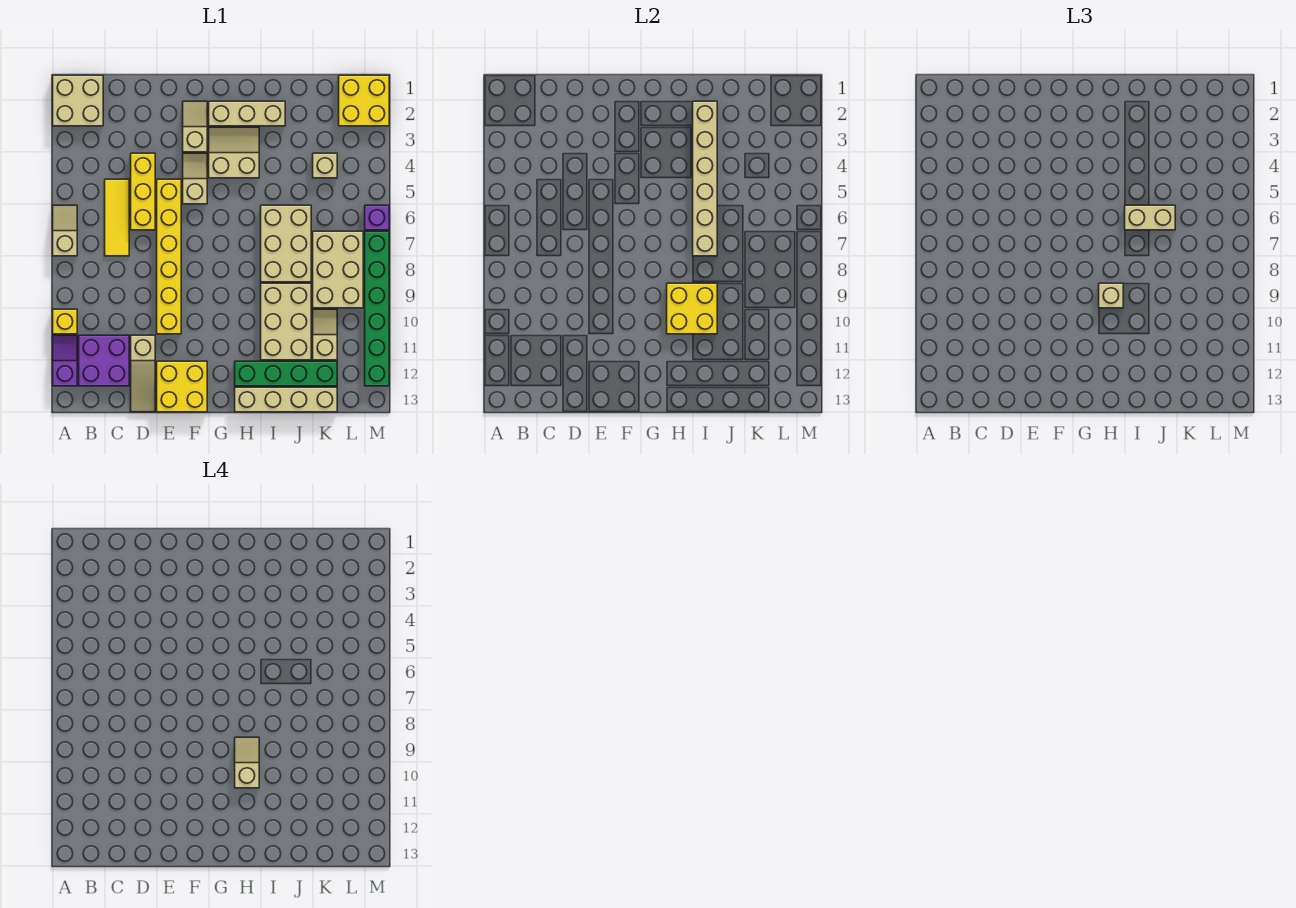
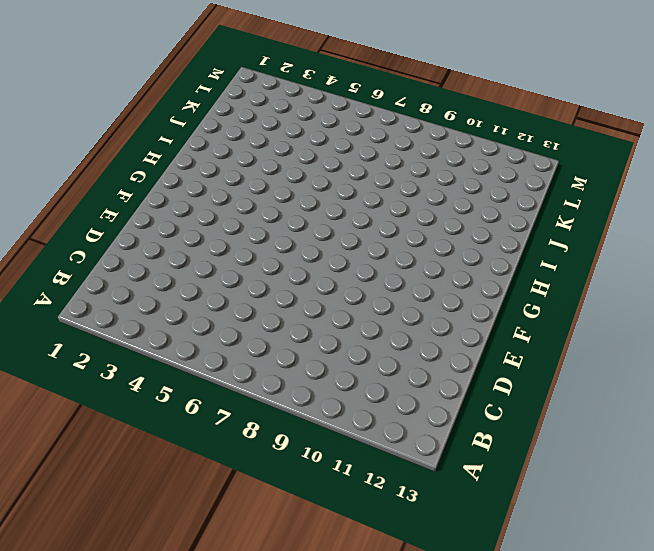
none -> tan 2x2 brick [53,75,103,126]
none -> tan 1x2 slope [53,205,77,256]
none -> yellow 1x1 brick [53,309,77,334]

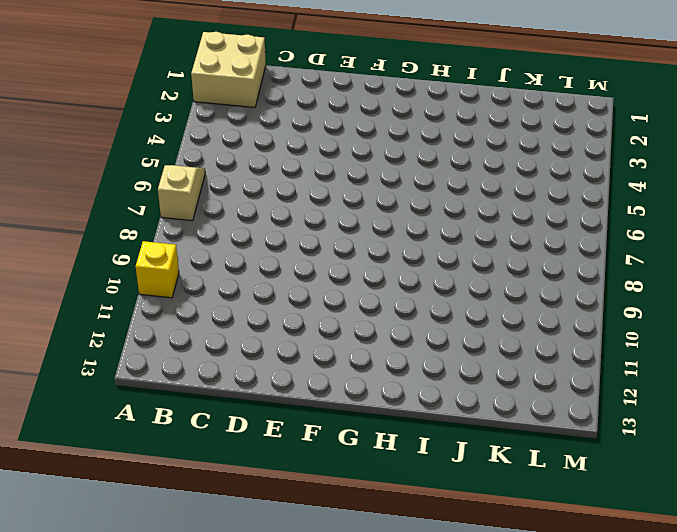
none -> purple 1x2 slope [53,335,77,386]
none -> purple 2x2 brick [79,335,129,386]
none -> yellow 1x3 tile [105,179,129,256]

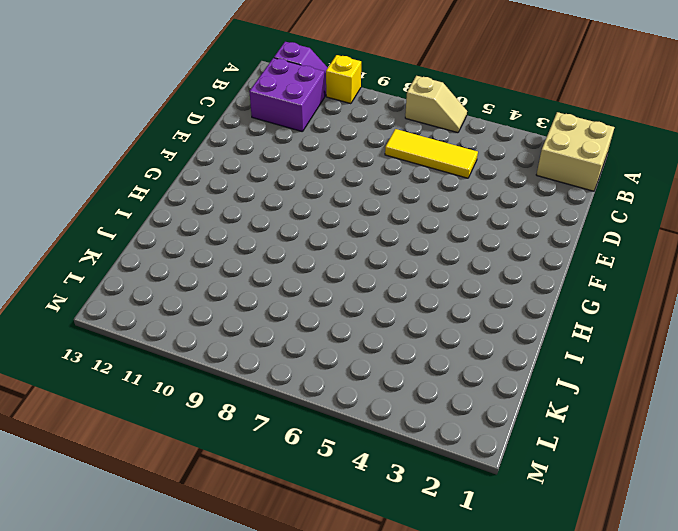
none -> yellow 1x3 brick [131,153,155,230]
none -> tan 1x3 slope [131,335,155,412]
none -> yellow 1x6 brick [157,179,181,334]

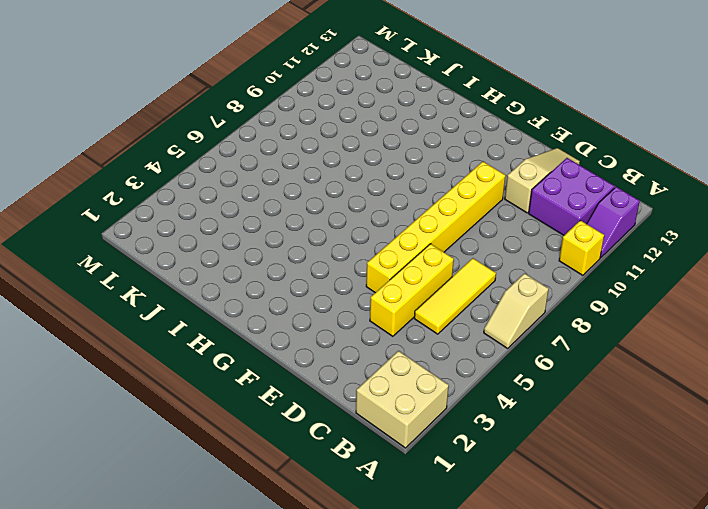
none -> yellow 2x2 brick [157,361,207,412]
none -> tan 1x2 slope [183,101,207,152]
none -> tan 1x2 slope [183,153,207,204]

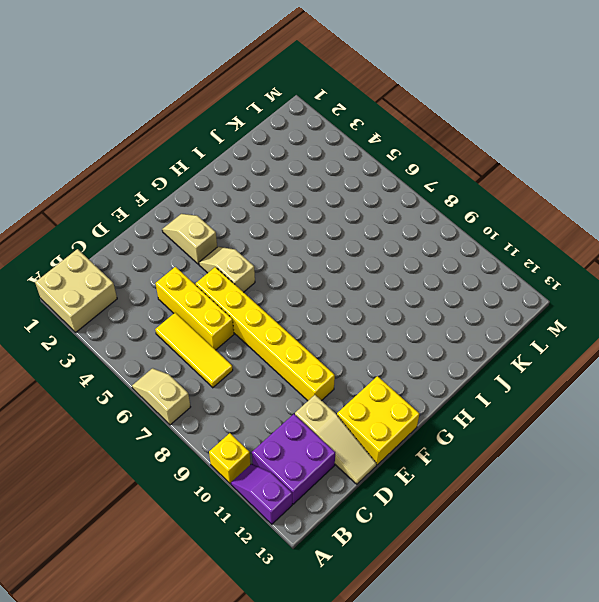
none -> tan 1x3 brick [209,101,285,126]
none -> tan 2x2 slope [209,127,259,178]
none -> green 1x4 brick [235,361,337,386]

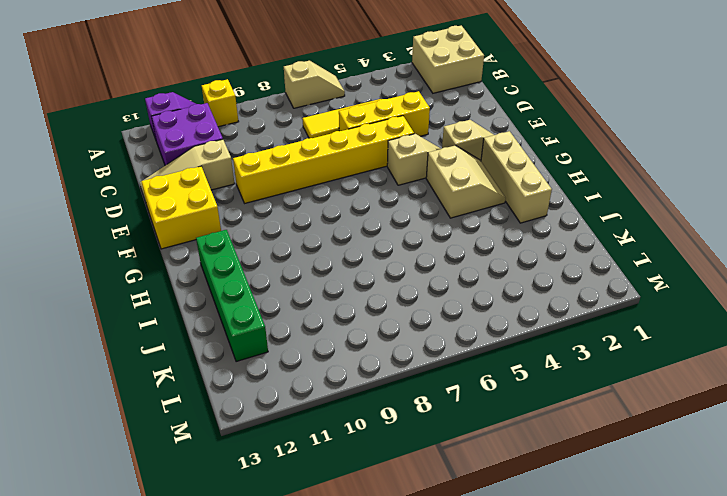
none -> tan 1x4 brick [235,387,337,412]
none -> tan 2x3 brick [261,205,311,282]
none -> tan 2x3 brick [261,283,311,360]

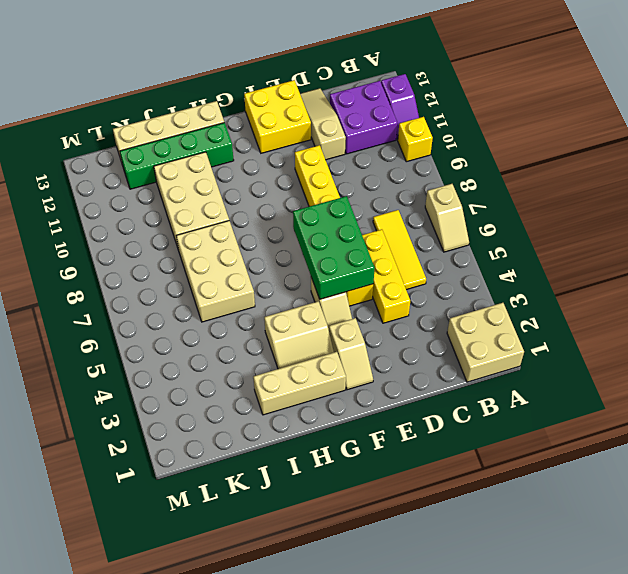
green 2x3 brick [293,196,375,299] -> none
none -> tan 1x1 brick [313,153,337,178]
none -> tan 2x3 brick [313,231,363,308]
none -> tan 1x2 slope [313,309,337,360]

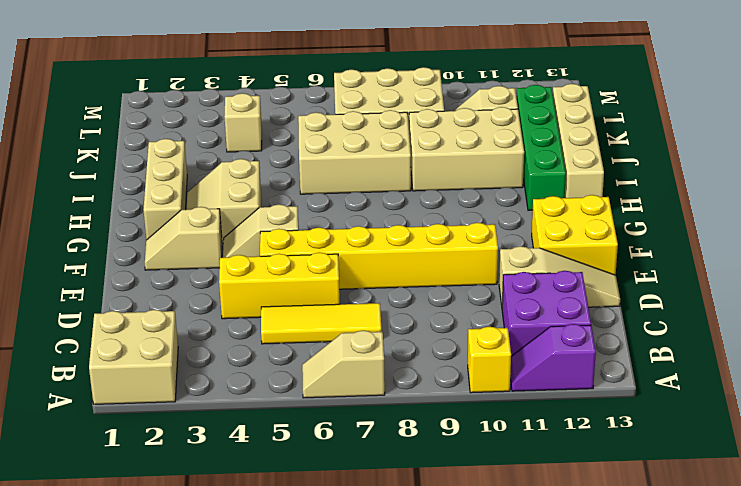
none -> yellow 2x2 brick [339,75,389,126]
none -> purple 1x1 brick [365,205,389,230]
none -> green 1x6 brick [365,231,389,386]

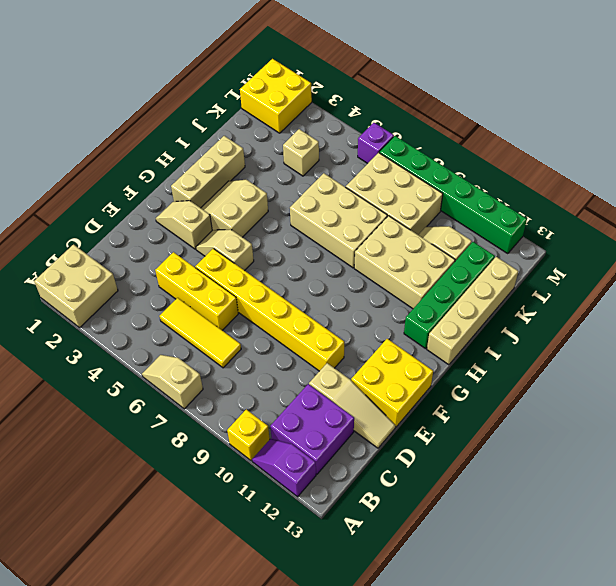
none -> yellow 2x2 brick [667,283,717,334]
none -> tan 1x6 brick [693,101,717,256]
none -> tan 1x1 brick [1099,283,1123,308]

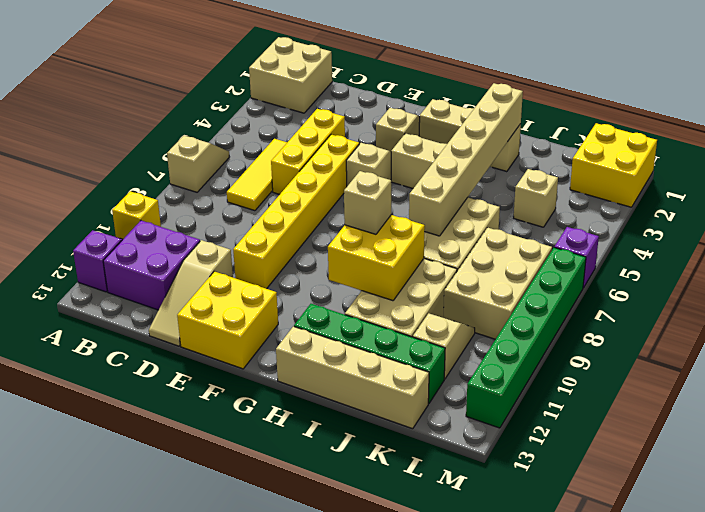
none -> tan 1x2 brick [1125,205,1175,230]
none -> tan 1x2 slope [235,737,259,788]

